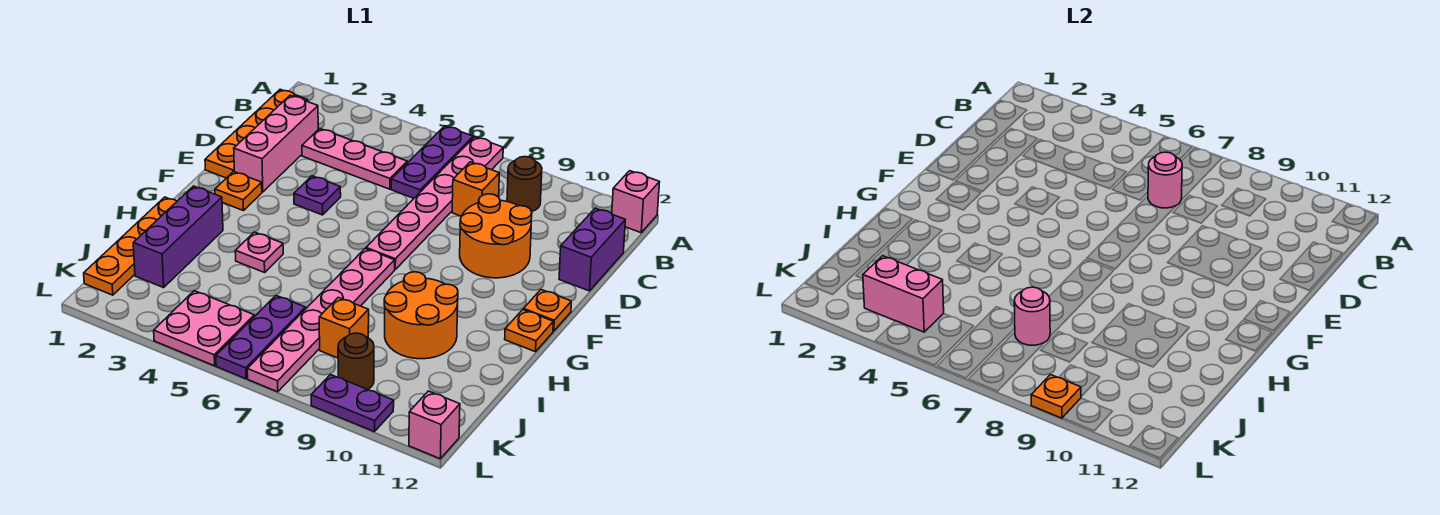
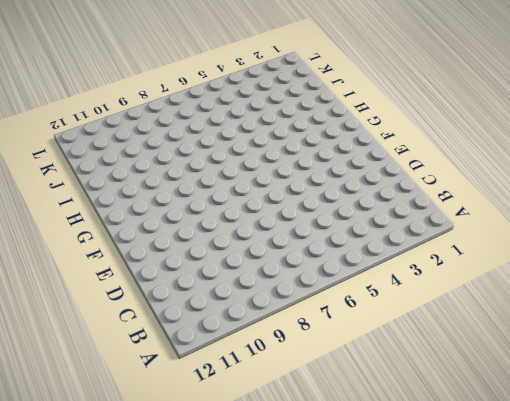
none -> purple 1x3 plate [391,126,473,198]
none -> pink 1x6 plate [366,137,503,269]
none -> pink 1x1 brick [612,171,660,233]

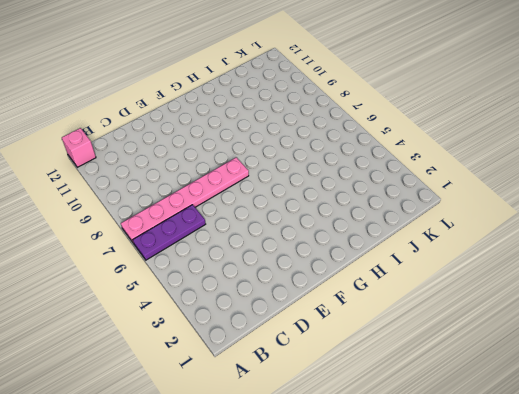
none -> orange 1x4 plate [205,89,308,178]
none -> brown 1x1 round brick [507,157,542,212]
none -> pink 1x3 brick [234,95,318,192]

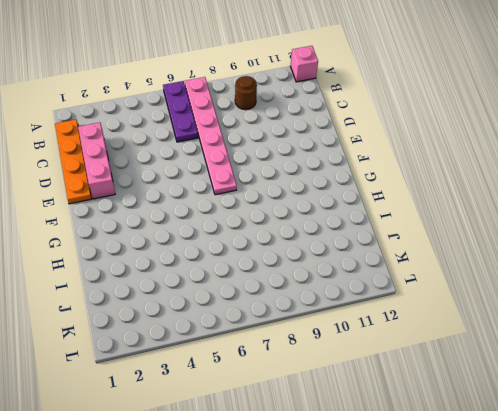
none -> pink 1x3 plate [302,129,407,189]
none -> orange 1x1 brick [452,162,499,216]
none -> purple 1x2 brick [559,208,625,291]

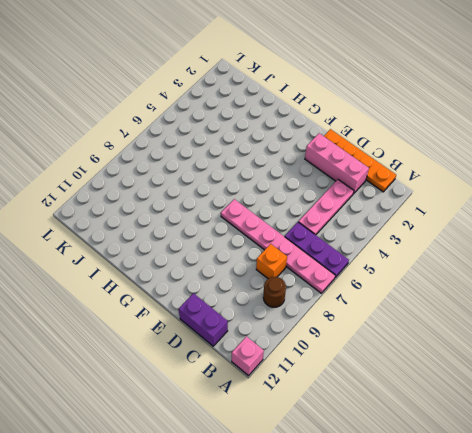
none -> orange 2x2 round brick [460,194,532,278]
none -> purple 1x1 plate [294,176,341,215]
none -> orange 1x1 plate [215,172,262,211]

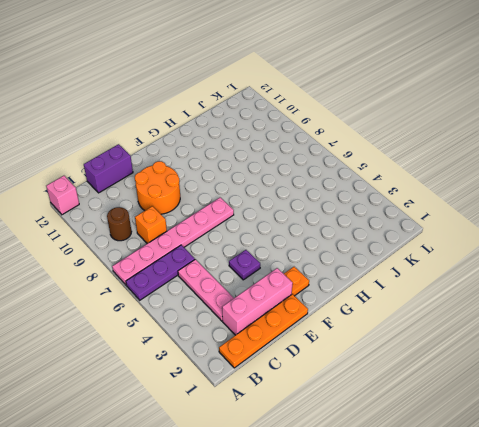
none -> orange 1x1 plate [524,290,571,331]
none -> pink 1x6 plate [247,249,395,392]
none -> orange 1x1 plate [505,310,553,352]

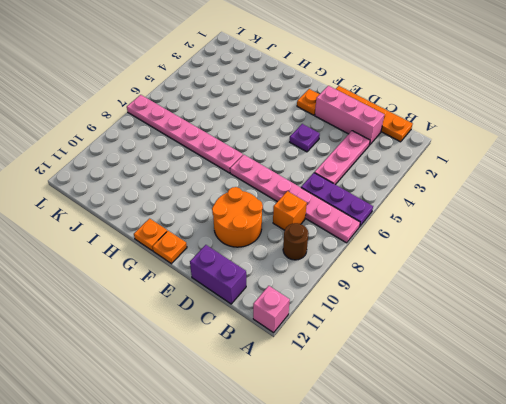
none -> orange 1x4 plate [84,197,177,295]
none -> purple 1x3 brick [133,186,223,288]
none -> pink 1x1 plate [235,232,283,272]

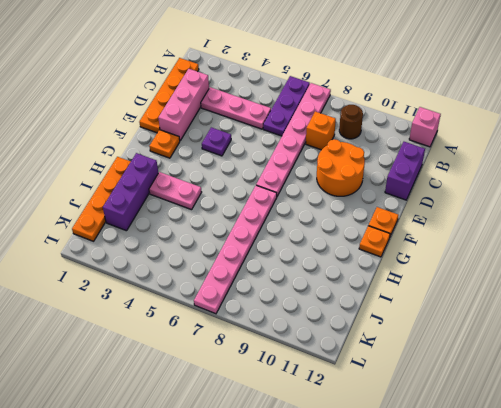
pink 1x2 plate [149,172,202,210] -> pink 1x1 plate [235,232,283,272]
none -> orange 2x2 round brick [384,272,458,359]
none -> purple 1x3 plate [216,296,306,379]
none -> orange 1x1 brick [319,297,369,358]

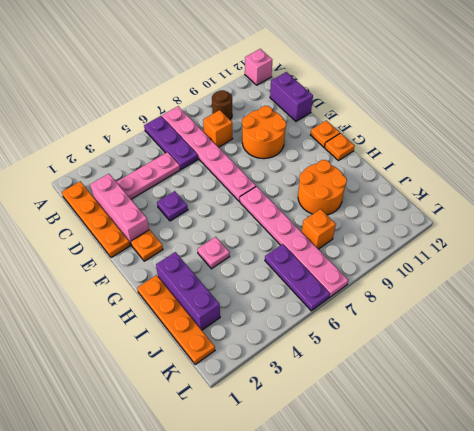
none -> pink 2x2 plate [154,291,254,366]
none -> brown 1x1 round brick [338,333,374,390]
none -> purple 1x2 plate [311,375,394,432]

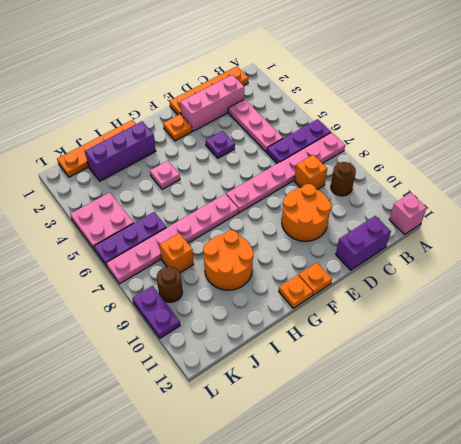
none -> pink 1x1 brick [409,391,460,459]
none -> pink 1x1 round brick [1148,152,1182,208]
none -> pink 1x1 round brick [1014,287,1050,345]

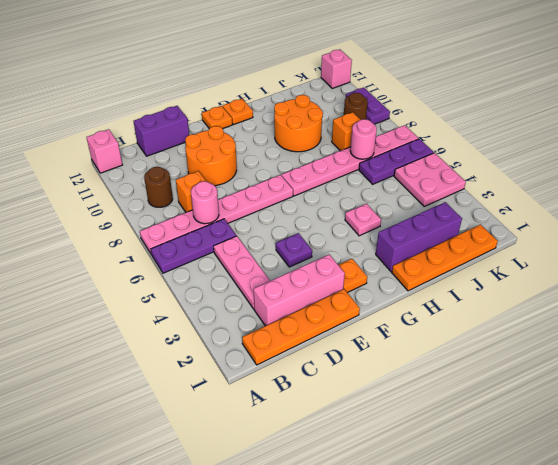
none -> pink 1x2 brick [863,256,944,332]
none -> orange 1x1 plate [1031,375,1081,418]

